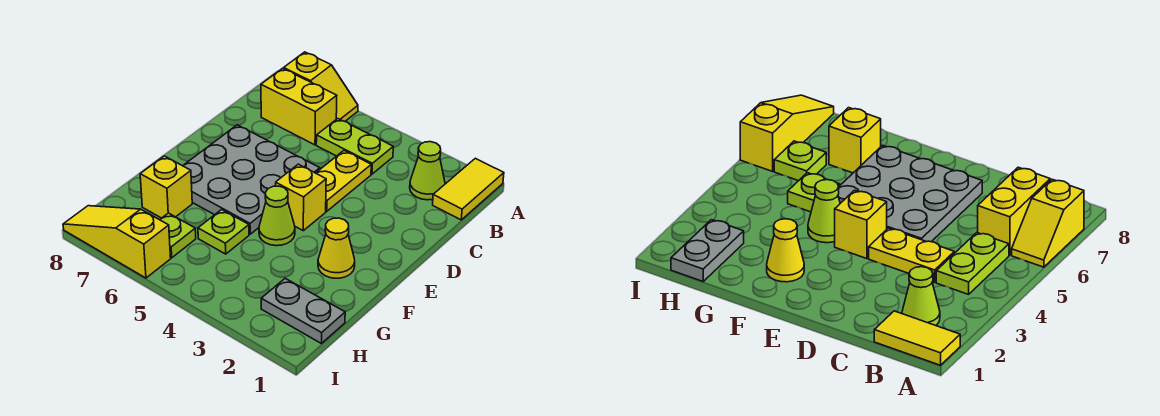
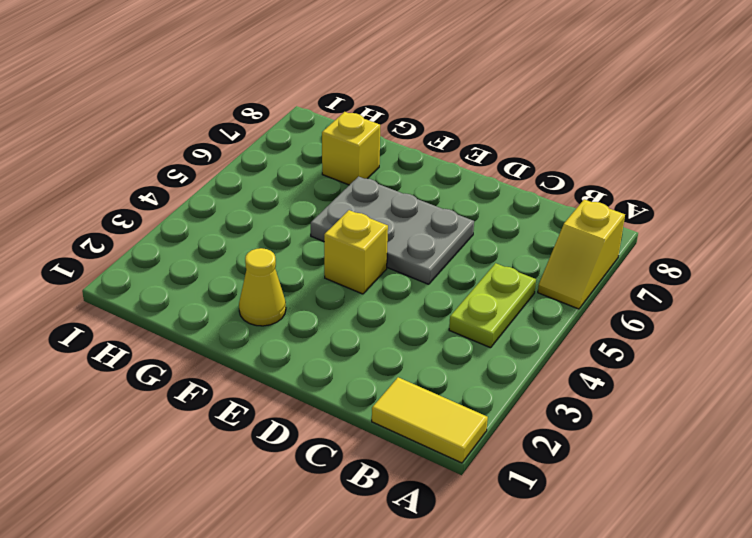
grey 2x3 plate [311,177,474,284] -> grey 3x3 plate [183,125,320,234]
none -> lime 1x1 cone [410,142,445,200]
none -> yellow 1x2 brick [261,68,337,145]
none -> yellow 1x2 plate [316,151,371,211]

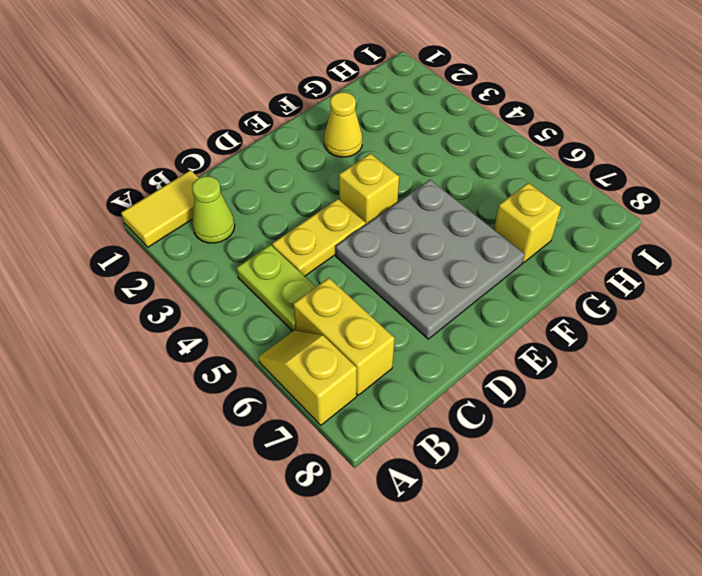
none -> lime 1x1 cone [259,186,295,246]
none -> lime 1x1 plate [198,210,249,254]
none -> grey 1x2 plate [261,278,345,343]

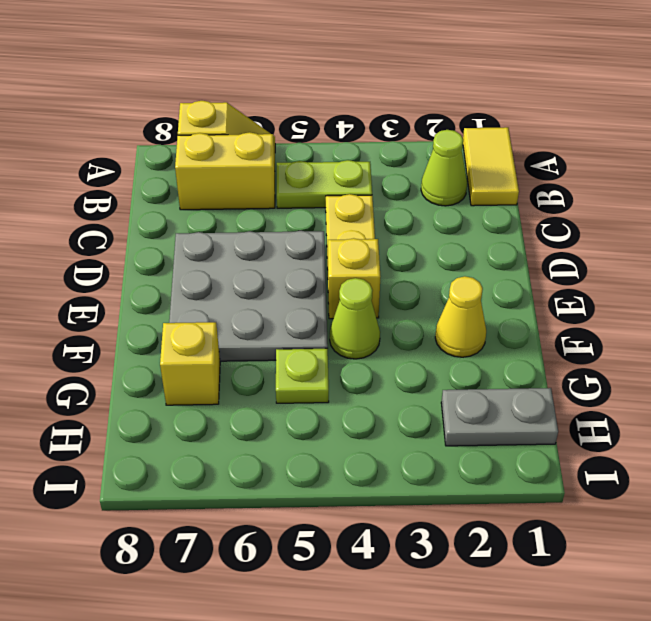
none -> lime 1x1 plate [160,213,196,258]
none -> yellow 1x3 slope [63,206,171,278]

